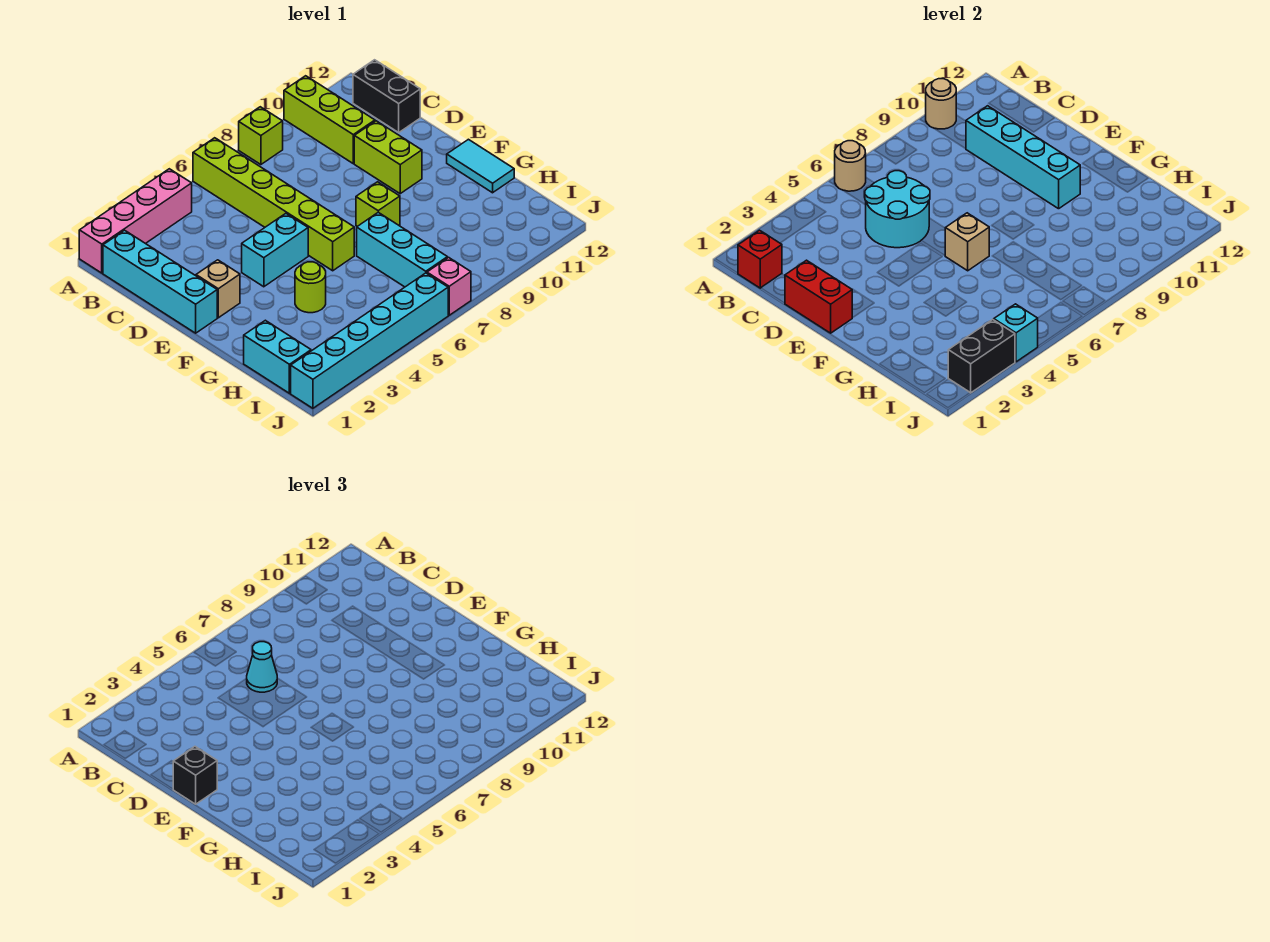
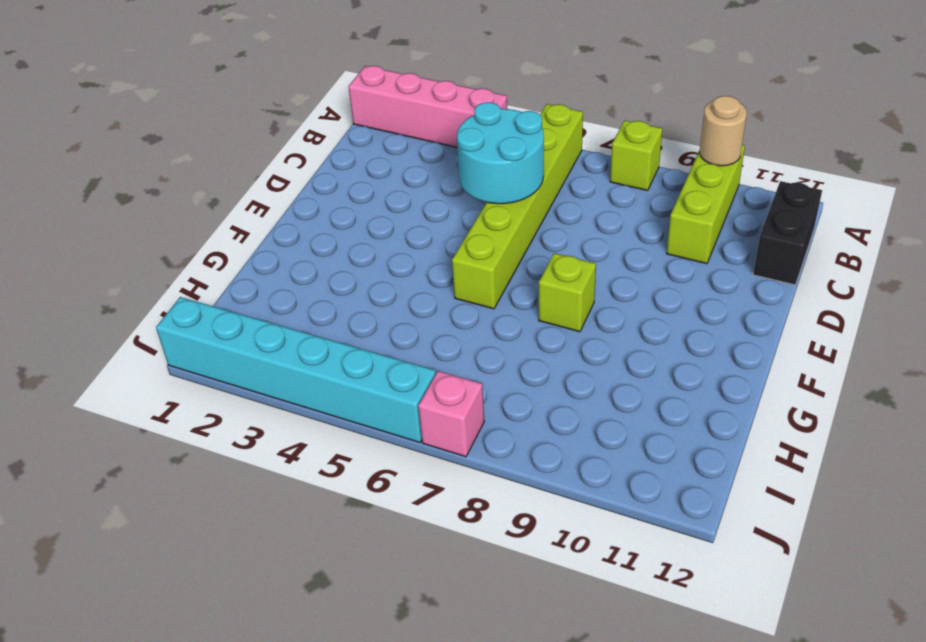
none -> cyan 1x4 brick [103,230,217,333]
none -> lime 1x2 brick [354,121,422,194]
none -> tan 1x1 brick [196,260,240,318]

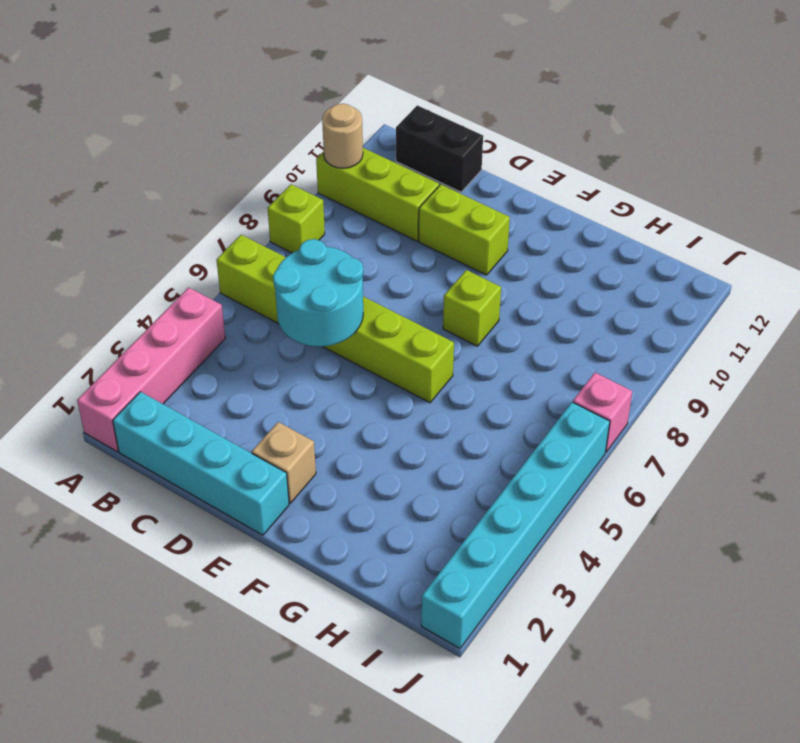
none -> cyan 1x2 brick [242,213,308,287]
none -> cyan 1x2 tile [447,139,514,193]
none -> lime 1x1 round brick [295,262,326,313]

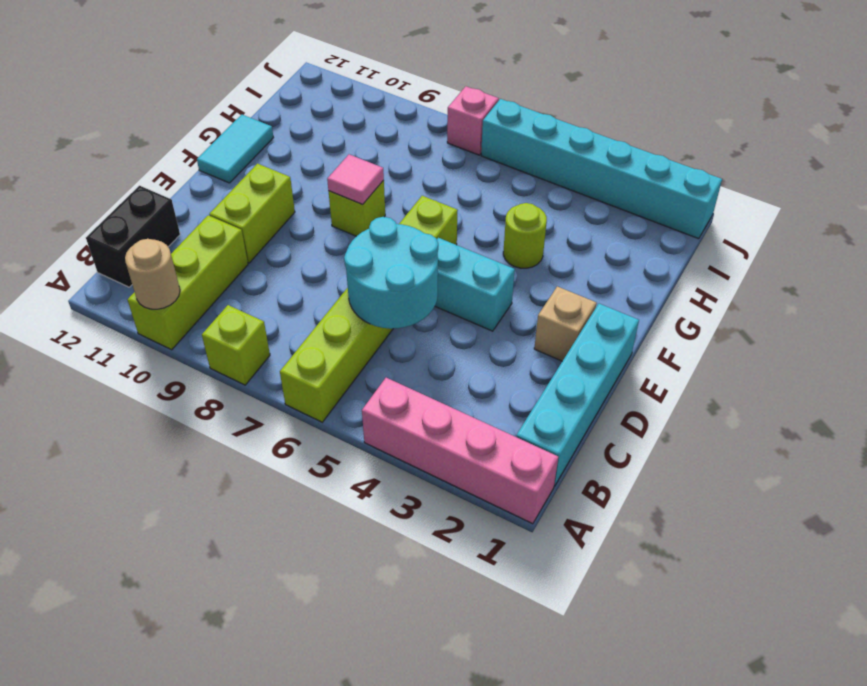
pink 1x1 tile [327,154,384,204] -> none
none -> cyan 1x3 brick [357,212,447,287]
none -> cyan 1x2 brick [244,320,311,393]
none -> tan 1x1 round brick [835,141,866,191]

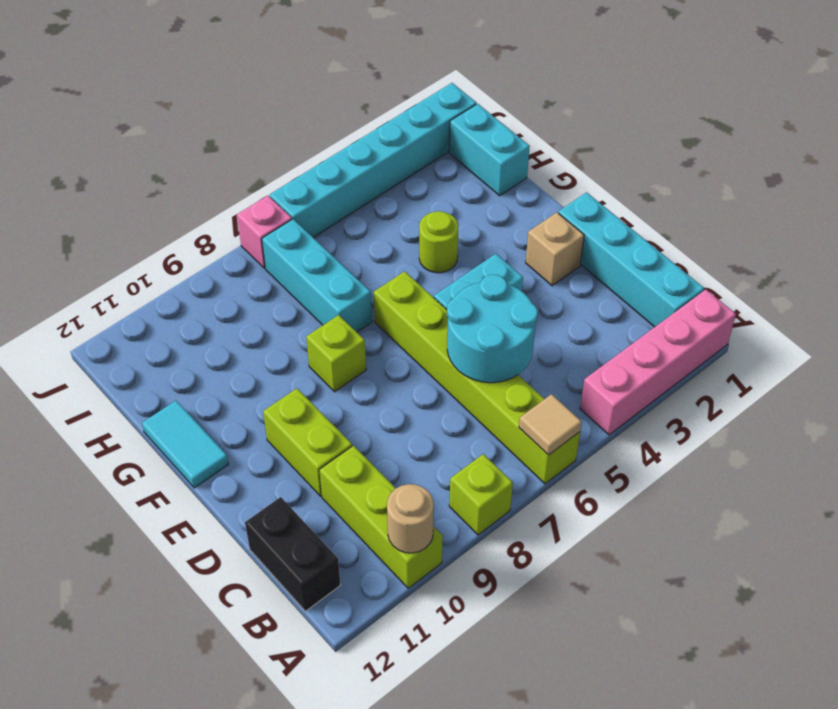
tan 1x1 tile [519,394,582,455] -> tan 1x1 round brick [835,141,866,191]
none -> red 1x1 brick [738,230,782,288]
none -> cyan 1x4 brick [966,106,1080,209]
none -> red 1x2 brick [785,260,852,333]

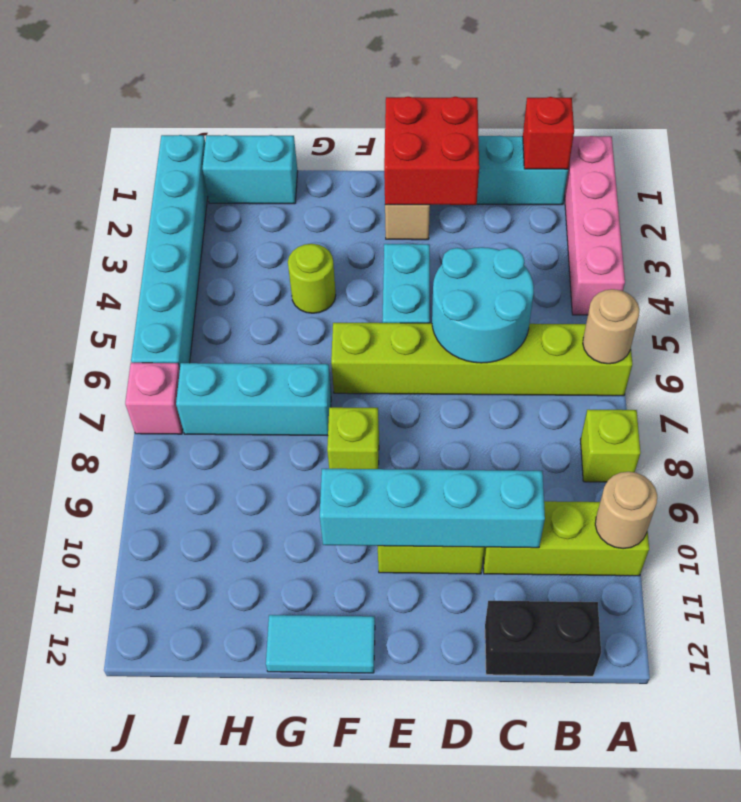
red 2x2 brick [384,97,479,205] -> red 1x2 brick [785,260,852,333]
none -> tan 1x1 brick [945,213,989,271]
none -> black 1x2 brick [948,320,1015,393]
none -> cyan 1x1 brick [994,304,1038,362]

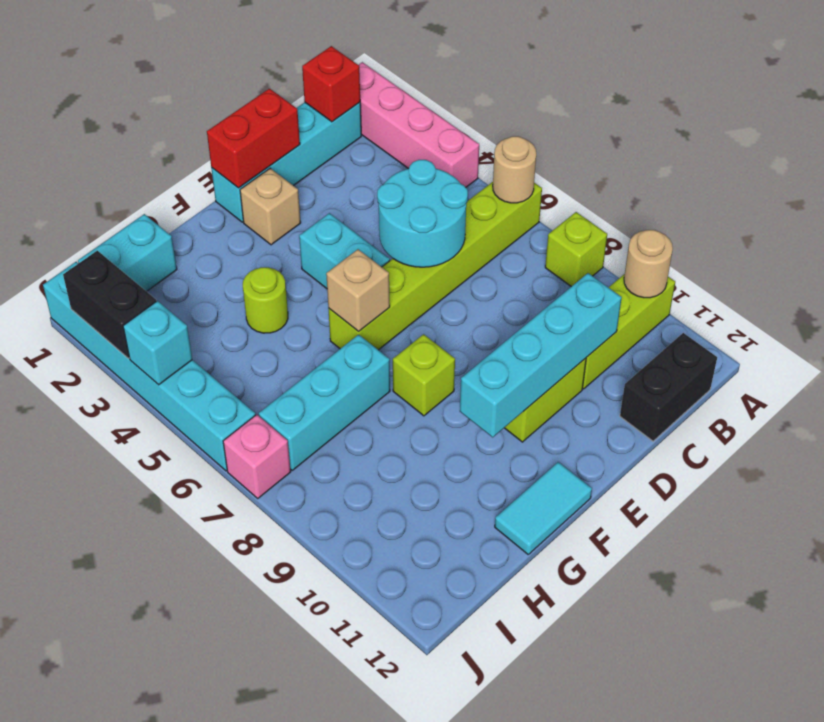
none -> cyan 1x1 cone [247,642,277,692]
none -> black 1x1 brick [173,747,217,804]

